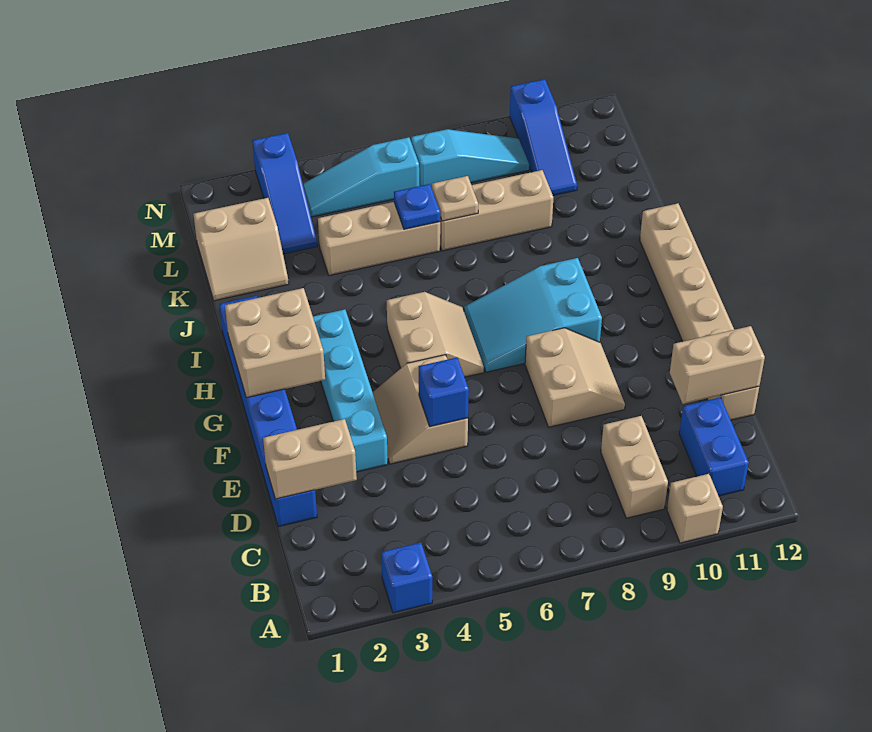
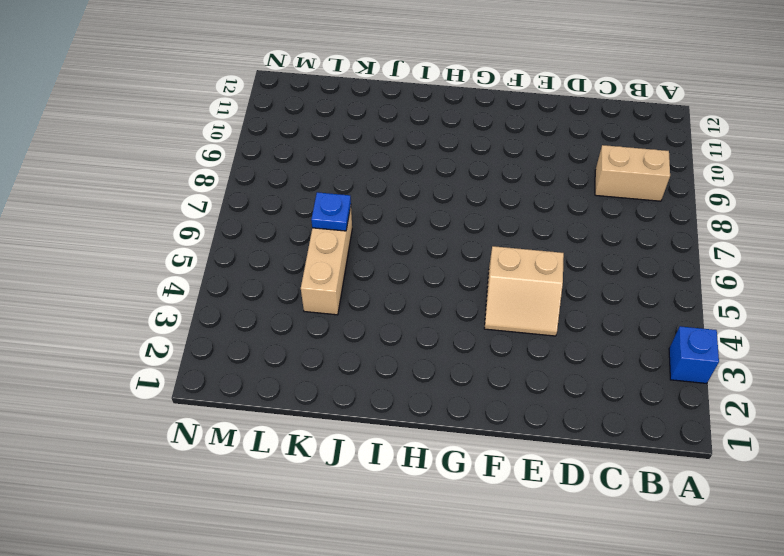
none -> tan 1x1 brick [667,474,723,543]
none -> blue 1x2 brick [679,397,749,496]
none -> blue 1x6 brick [219,296,317,527]

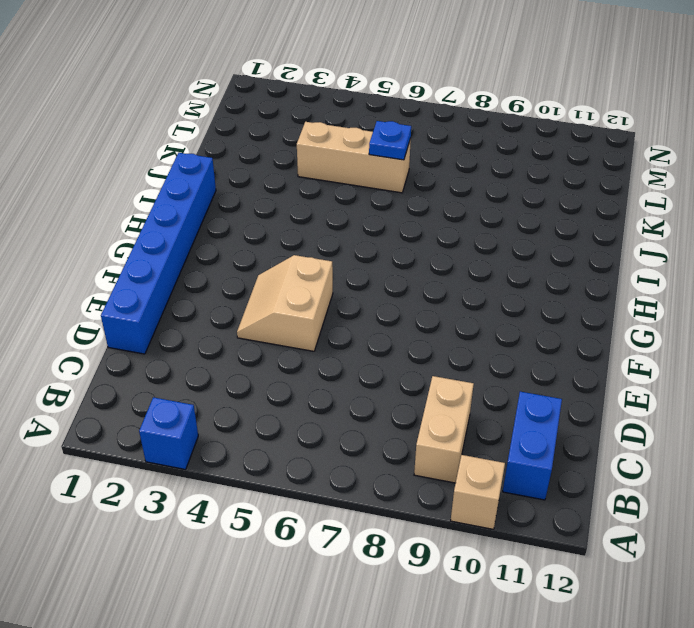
none -> tan 1x6 brick [640,203,759,420]
none -> cyan 1x4 brick [313,309,388,472]
none -> tan 2x2 slope [525,328,625,427]

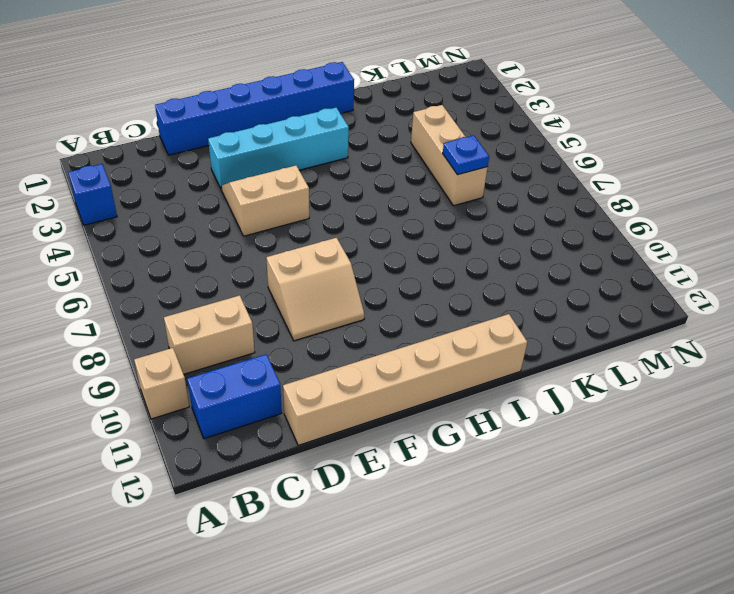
none -> tan 2x2 slope [387,292,484,377]
none -> cyan 2x3 slope [464,258,602,372]
none -> tan 2x2 slope [193,198,289,301]

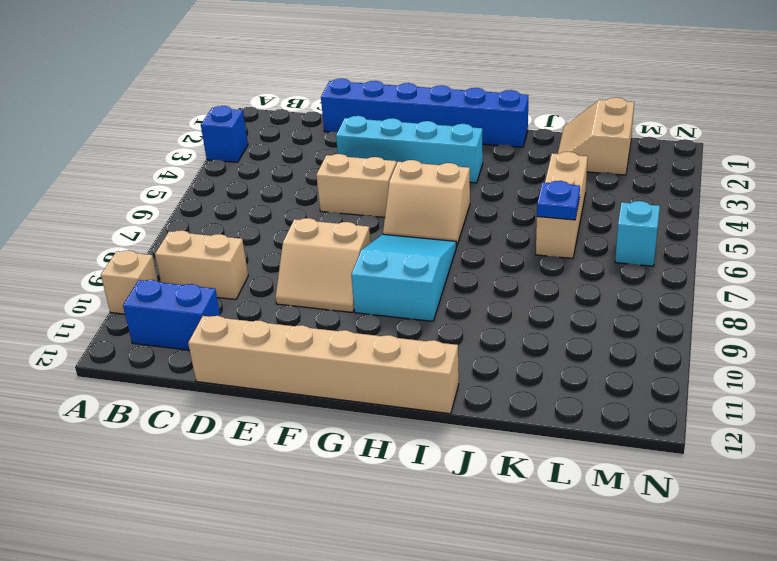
cyan 1x1 brick [615,201,660,266] -> cyan 1x3 slope [303,137,419,217]
none -> tan 1x3 brick [440,170,553,251]
none -> blue 1x3 slope [252,133,317,254]
none -> blue 1x3 slope [510,79,577,195]

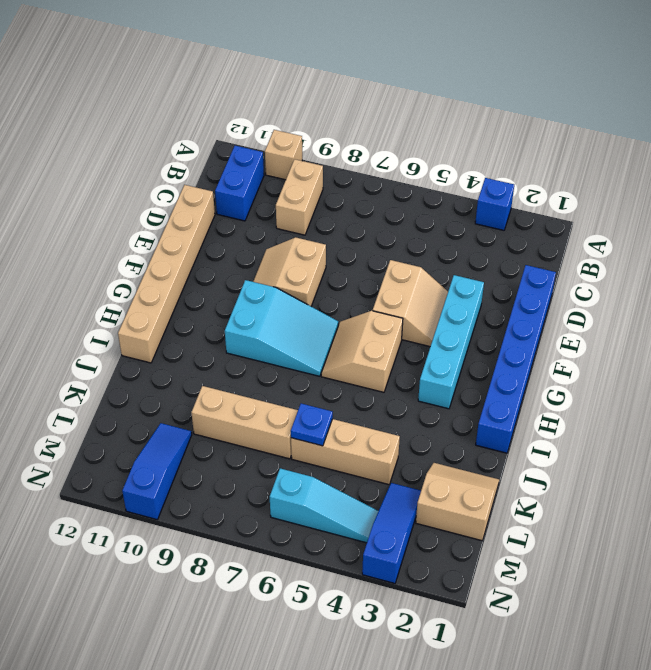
none -> cyan 1x3 slope [411,129,529,188]
none -> tan 1x2 brick [263,419,357,499]
none -> tan 1x2 brick [670,326,765,404]

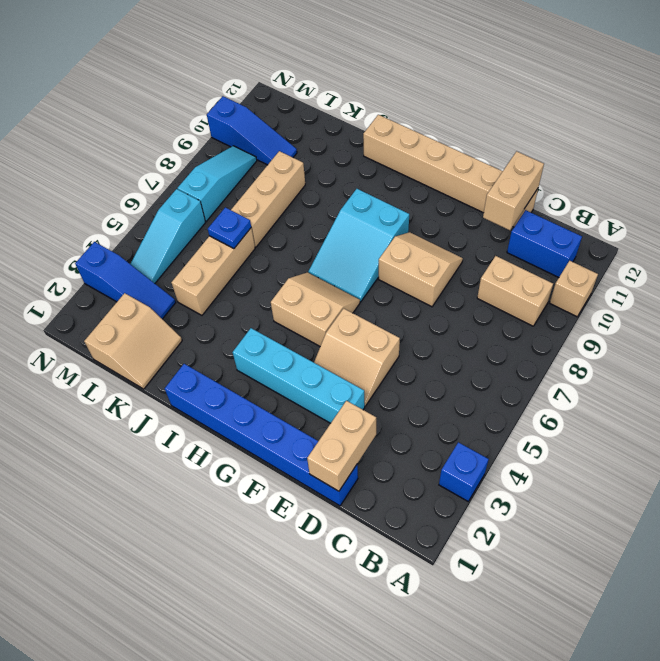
none -> blue 1x1 brick [419,357,469,427]
none -> tan 2x2 brick [225,288,325,398]
none -> tan 1x1 plate [432,176,478,221]

